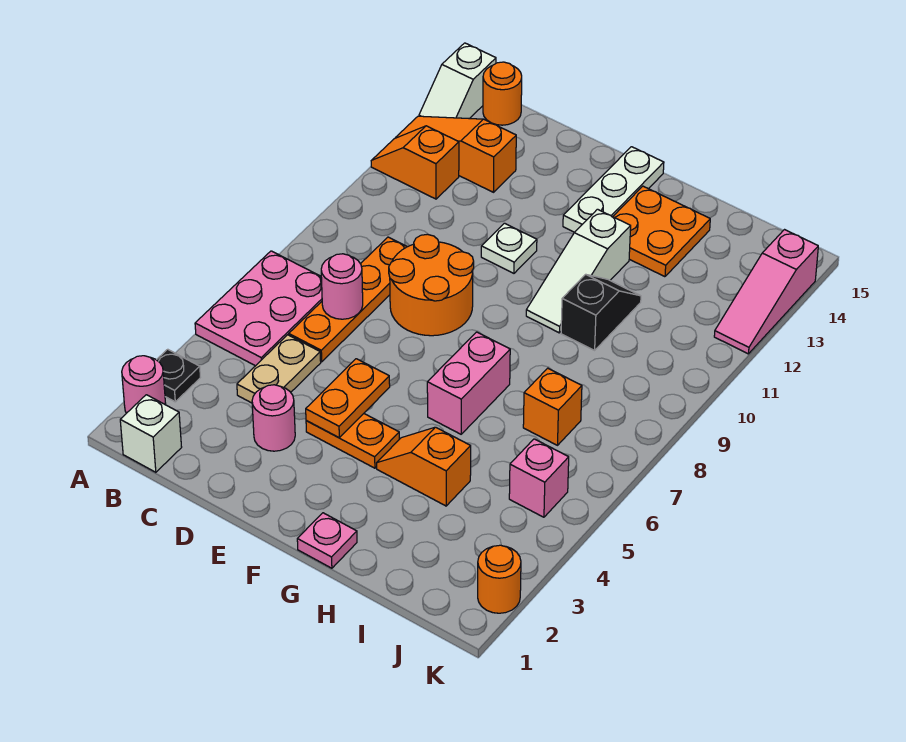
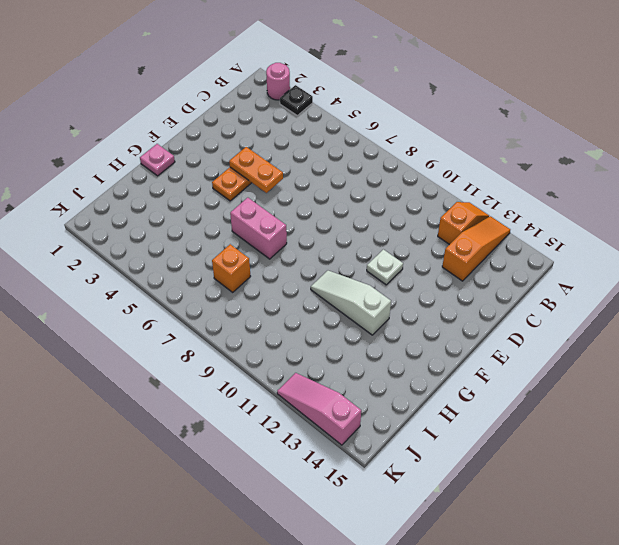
none -> pink 2x3 plate [195,251,322,366]
none -> white 1x2 slope [419,43,496,119]
none -> white 1x1 brick [120,395,182,472]

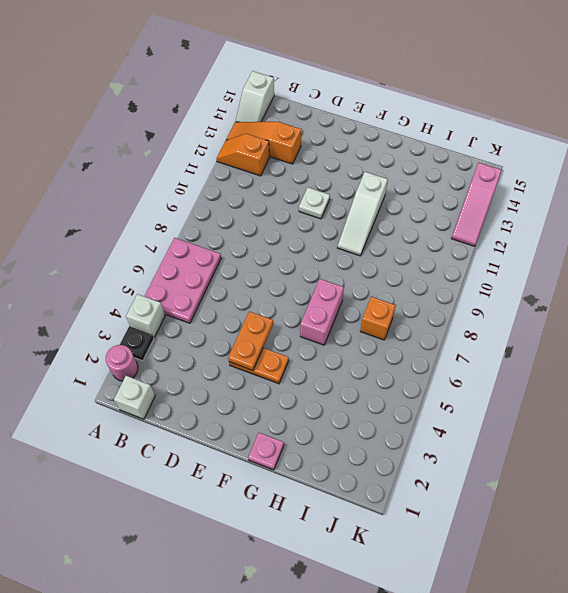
white 1x1 brick [126,294,165,337] -> none
none -> orange 1x1 round brick [483,62,522,125]
none -> tan 1x2 plate [237,335,321,403]
none -> orange 1x4 plate [289,237,407,362]

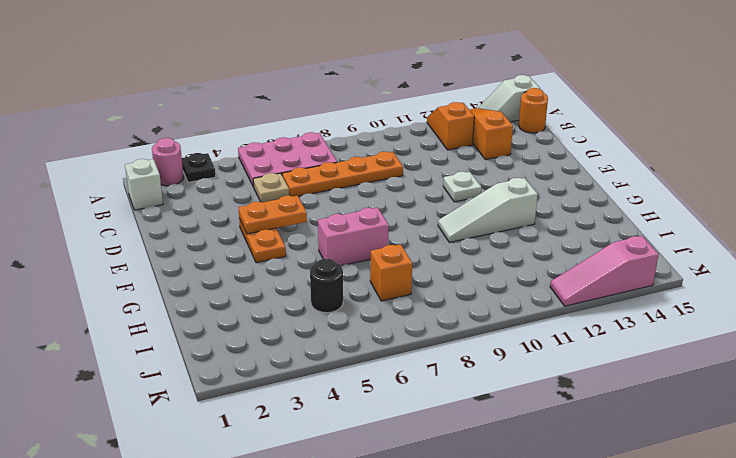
tan 1x1 plate [253,173,289,202] -> tan 1x2 plate [237,335,321,403]
black 1x1 round brick [310,259,343,313] -> none
none -> pink 1x1 round brick [252,385,295,451]
none -> orange 2x2 round brick [389,234,474,336]
none -> white 1x3 plate [563,147,664,232]

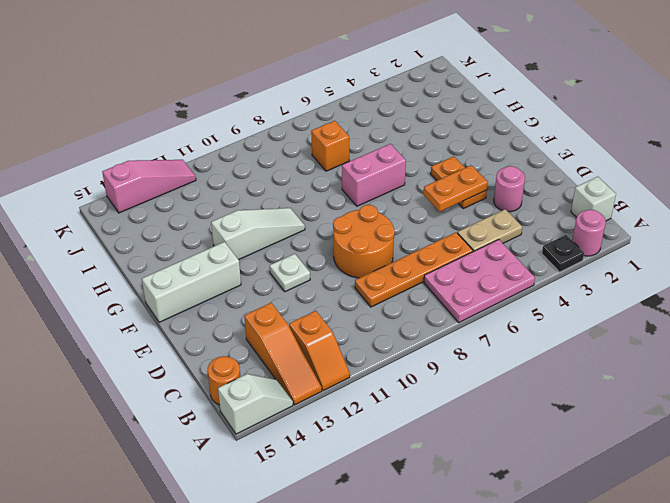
white 1x3 brick [142,242,241,322] -> white 1x3 plate [563,147,664,232]
none -> pink 1x1 plate [297,513,357,568]
none -> orange 1x2 slope [377,427,471,506]
none -> orange 2x2 plate [613,186,710,277]

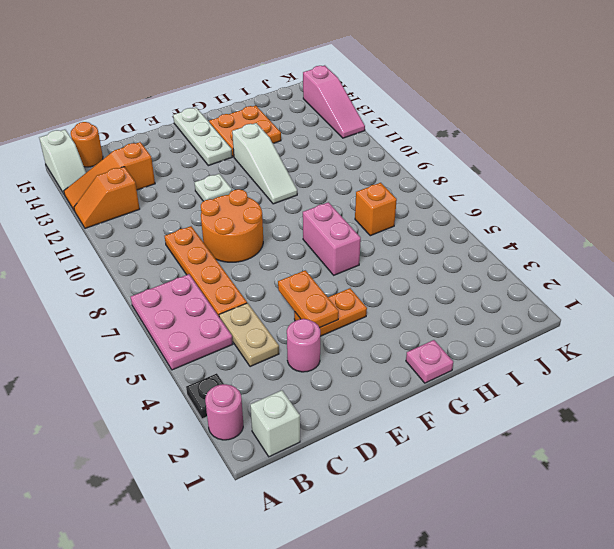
none -> orange 1x2 slope [377,427,471,506]
none -> black 1x2 slope [561,274,641,350]
none -> pink 1x1 brick [509,439,569,517]

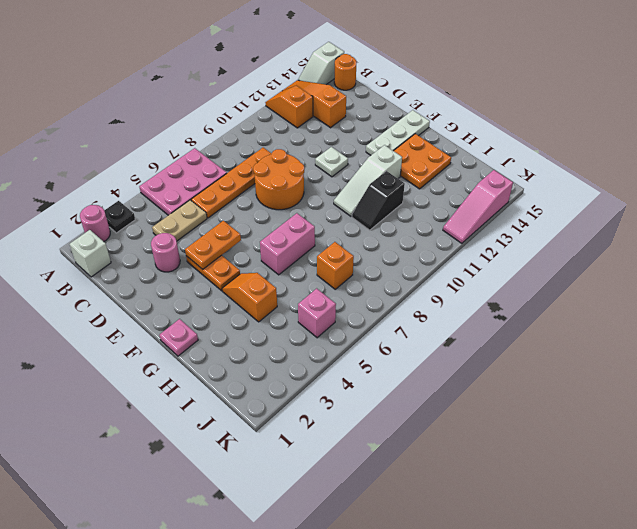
black 1x2 slope [352,171,405,230] -> black 1x2 slope turned to [561,274,641,350]
none -> orange 1x1 round brick [478,545,521,613]
none -> pink 1x1 round brick [321,254,363,319]

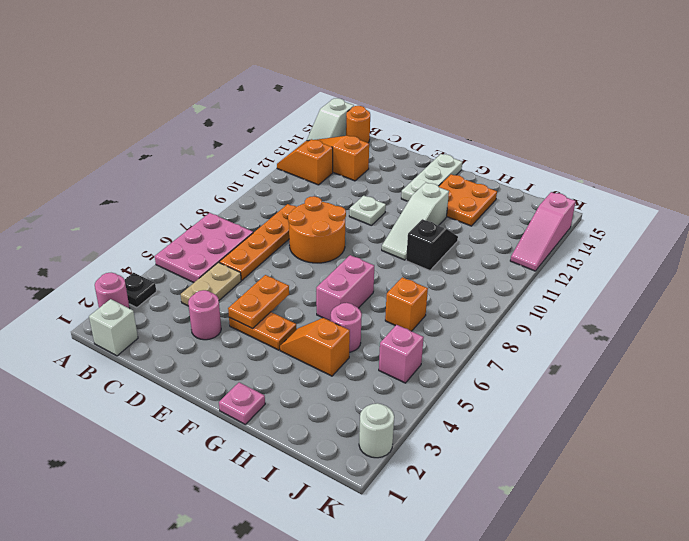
pink 1x1 round brick [331,303,362,352] -> pink 1x1 round brick moved to [321,254,363,319]
white 1x1 round brick [359,403,394,458] -> orange 1x1 round brick [478,545,521,613]

